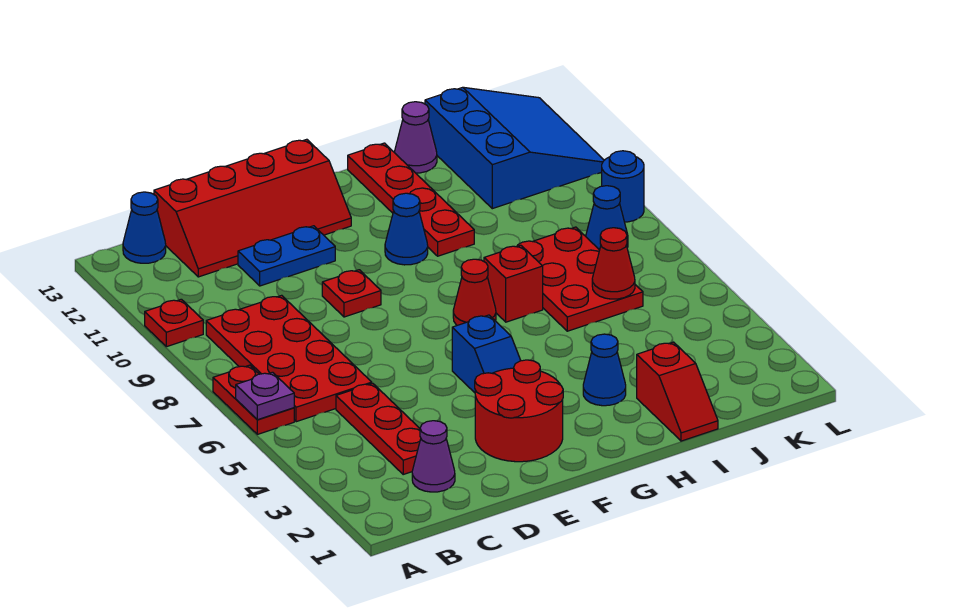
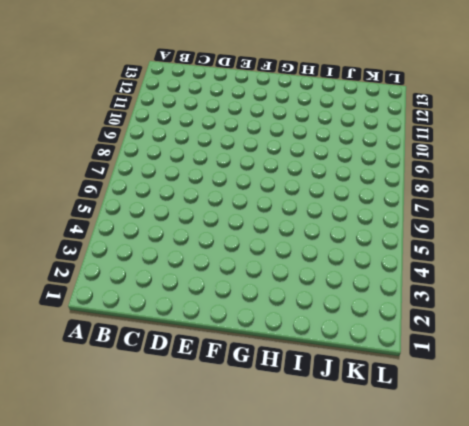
none -> red 1x2 plate [213,365,294,434]
none -> red 1x1 plate [145,299,203,347]
none -> red 2x4 plate [206,295,372,422]

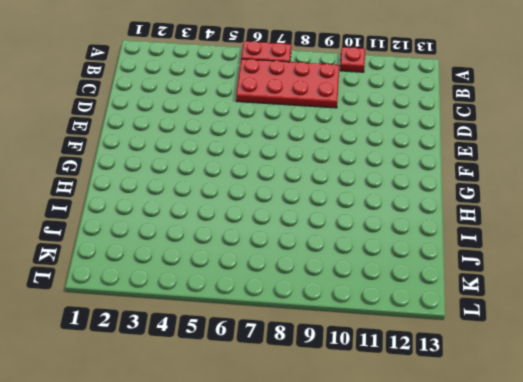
none -> blue 1x1 cone [123,192,166,263]
none -> purple 1x1 cone [412,421,455,492]
none -> red 1x3 plate [336,383,421,474]

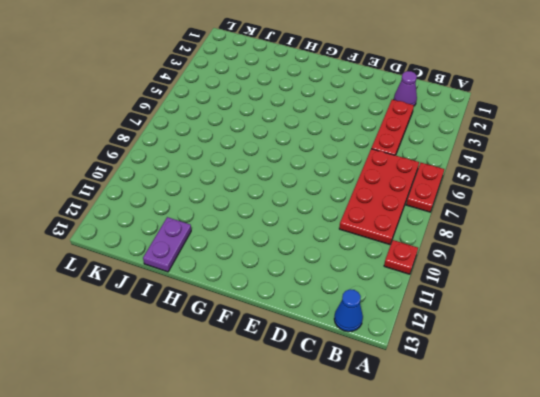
purple 1x2 plate [143,217,191,272] -> purple 1x1 cone [394,102,437,173]
none -> red 2x4 slope [154,139,351,277]
none -> blue 1x2 plate [238,226,335,286]
none -> red 2x2 round brick [475,360,563,462]

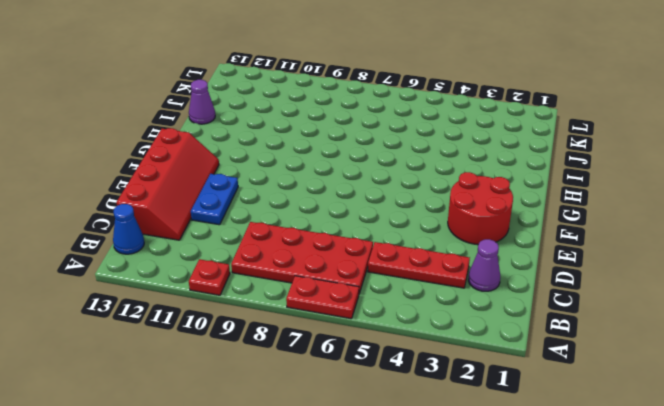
none -> red 1x1 plate [322,270,381,317]
none -> blue 1x2 slope [452,315,521,393]
none -> red 1x1 cone [453,259,496,325]

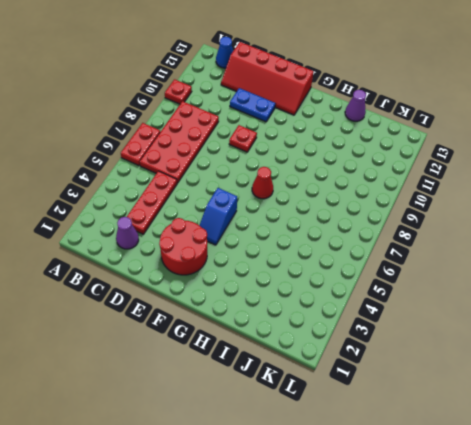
none -> blue 1x1 cone [385,193,428,265]
none -> blue 1x1 cone [583,334,626,406]
none -> red 1x1 brick [484,245,543,322]

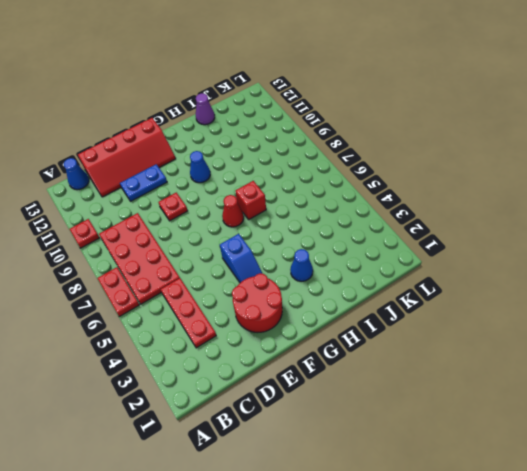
none -> purple 1x1 cone [412,421,455,492]
none -> red 1x4 plate [348,143,474,256]
none -> red 1x2 slope [637,342,718,441]

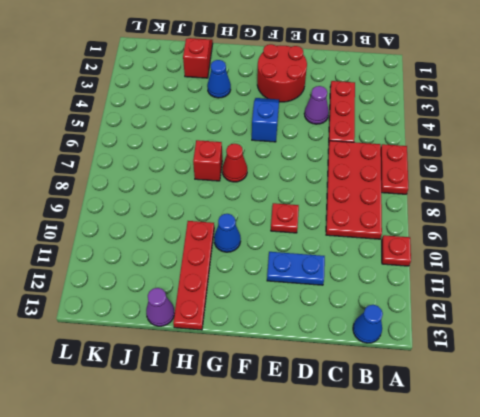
purple 1x1 cone [304,86,329,124] -> purple 1x1 cone moved to [412,421,455,492]
none -> red 2x4 slope [154,139,351,277]
none -> red 2x3 plate [517,227,643,331]
none -> blue 3x3 slope [425,87,604,209]

